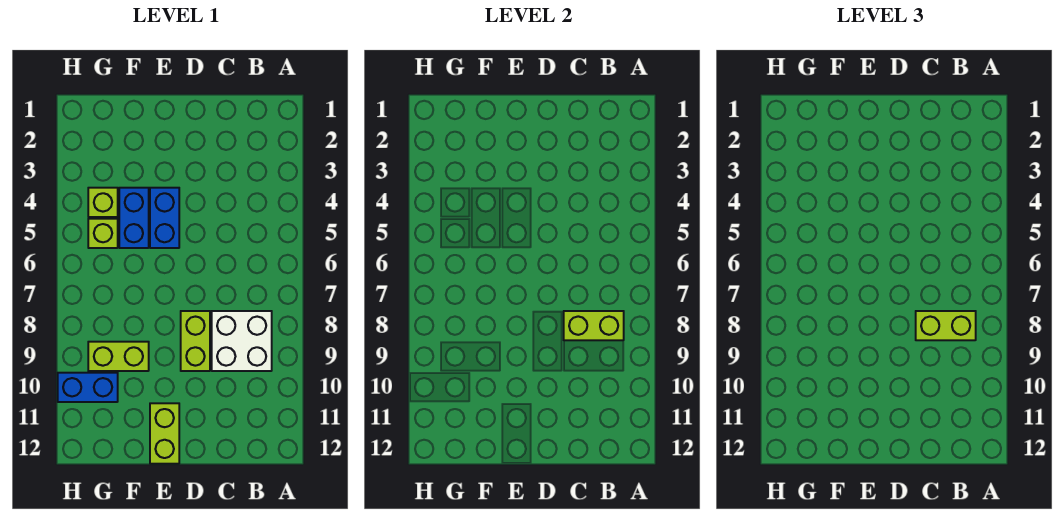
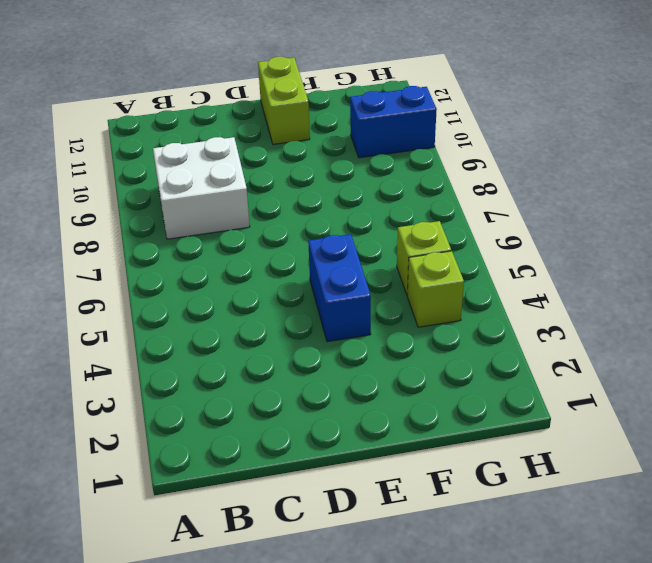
none -> lime 1x2 brick [181,311,210,371]
none -> blue 1x2 brick [119,188,149,248]

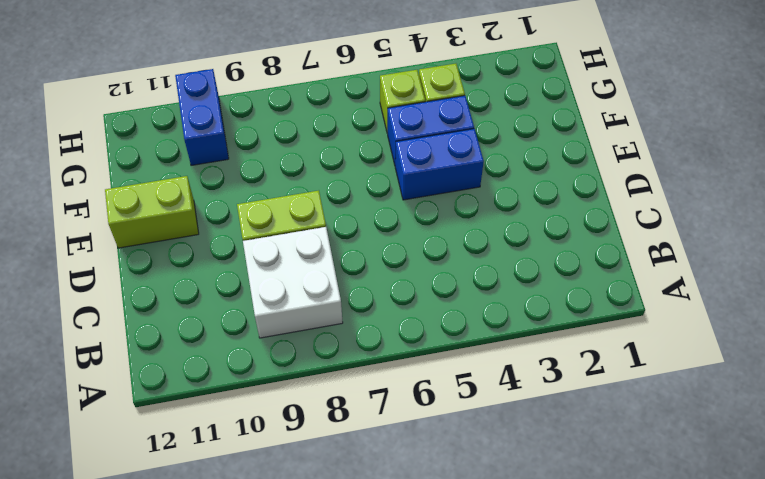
none -> lime 1x2 brick [88,342,149,371]
none -> lime 1x2 brick [564,311,624,340]

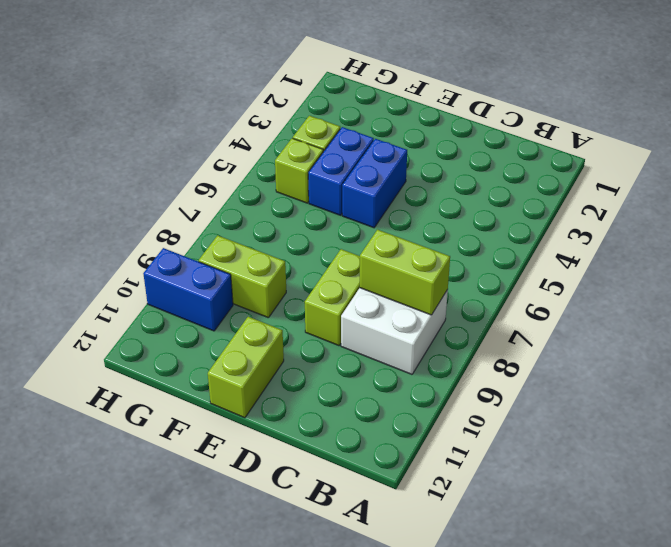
none -> lime 1x2 brick [916,311,976,340]

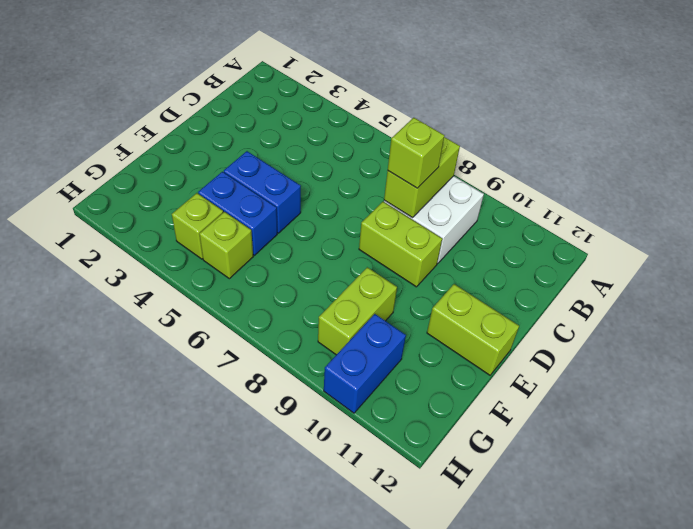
lime 1x1 brick [388,118,444,188] -> lime 1x2 brick [916,311,976,340]

